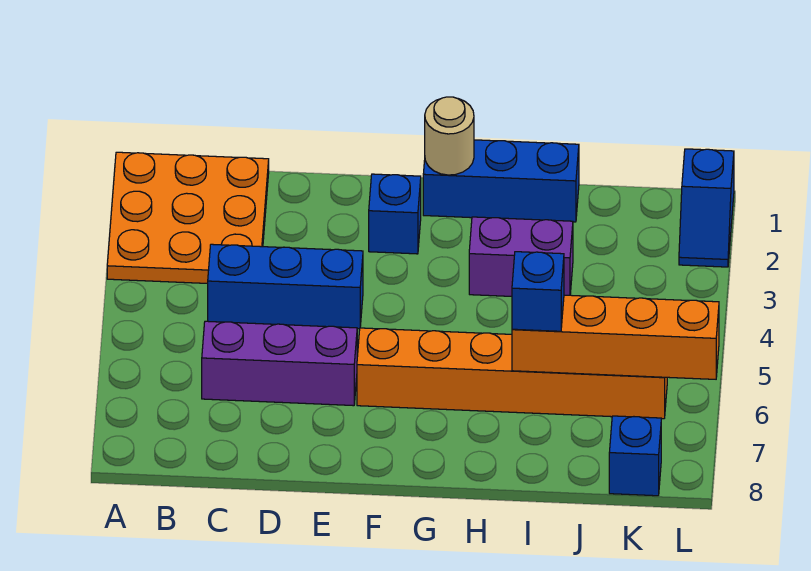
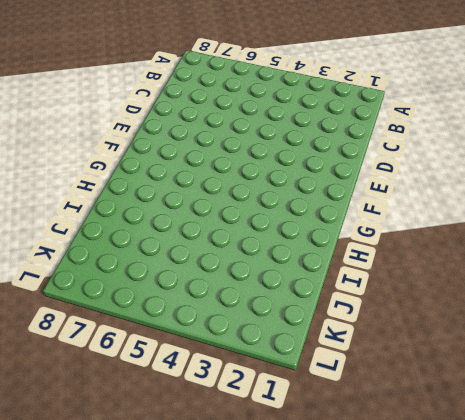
none -> orange 3x3 plate [107,152,269,284]
none -> blue 1x3 brick [208,244,363,329]
none -> purple 1x3 brick [202,321,357,406]

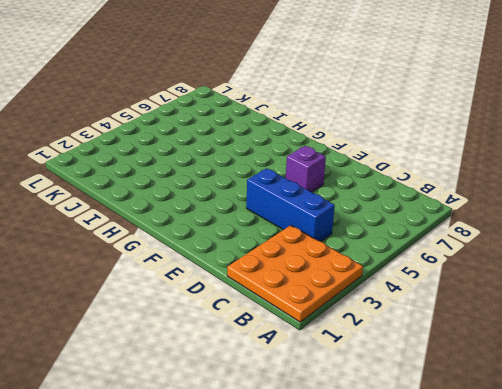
purple 1x1 brick [286,146,326,192] -> purple 1x3 brick [202,321,357,406]
none -> blue 1x1 brick [369,174,421,254]
none -> orange 1x6 brick [357,328,667,419]
none -> blue 1x3 brick [423,140,579,222]

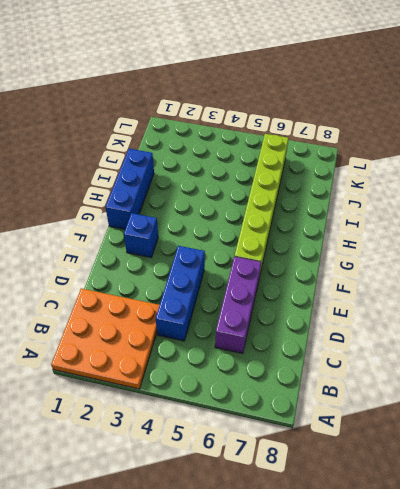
lime 1x6 brick [234,134,289,273] -> orange 1x6 brick [357,328,667,419]
none -> purple 1x2 brick [469,217,573,296]
none -> blue 1x1 brick [609,416,661,496]
none -> blue 1x2 slope [679,149,734,267]

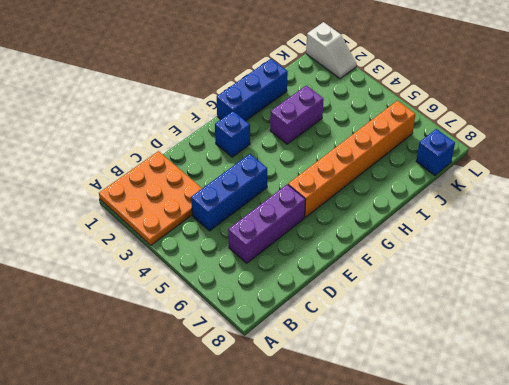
white 1x2 slope [306,22,356,79] -> blue 1x2 slope [679,149,734,267]
none -> tan 1x1 round brick [425,97,474,175]
none -> orange 1x4 brick [512,295,719,379]
none -> blue 1x1 brick [512,252,564,331]

